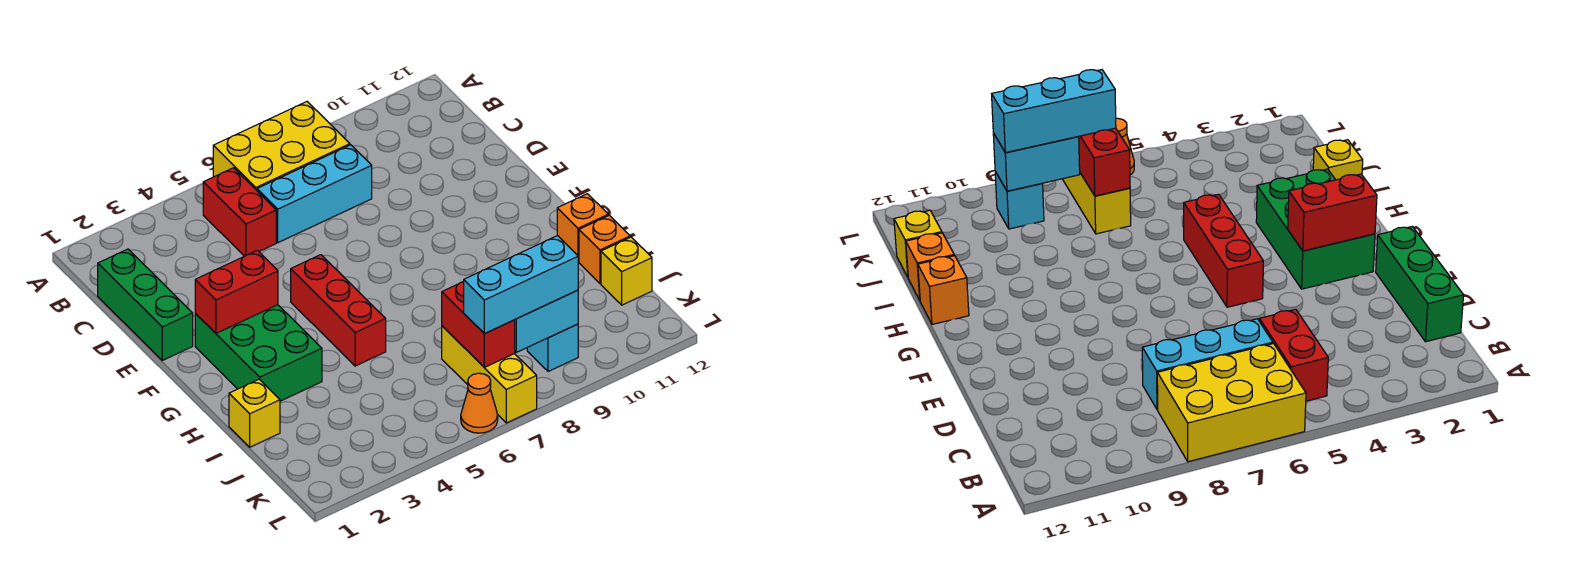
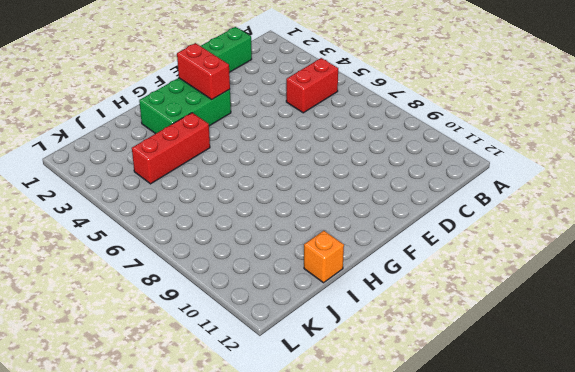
red 1x3 brick [132,113,210,184] -> red 1x3 brick moved to [291,255,386,366]
none -> yellow 2x3 brick [213,102,350,190]
none -> cyan 1x3 brick [257,145,372,243]
none -> orange 1x1 brick [557,194,608,262]

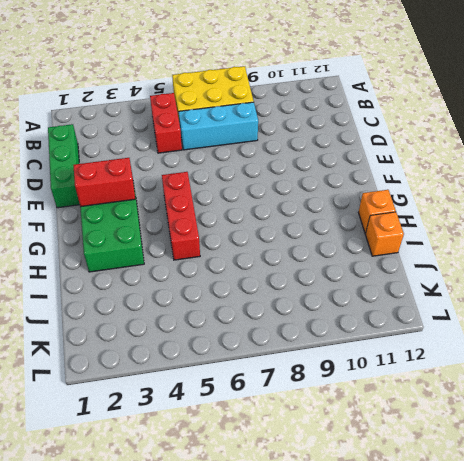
none -> yellow 1x1 brick [229,379,280,447]
none -> yellow 1x3 brick [442,326,537,423]
none -> yellow 1x1 brick [601,237,652,305]

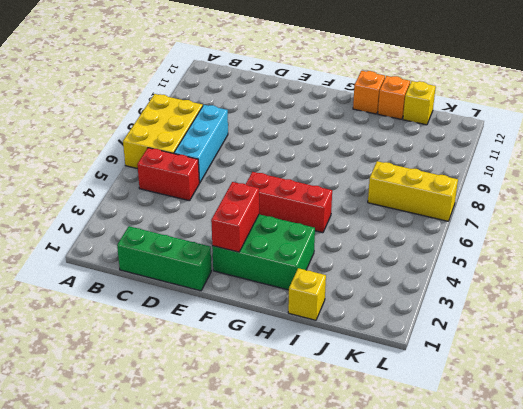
none -> cyan 1x1 brick [527,324,578,372]
none -> orange 1x1 cone [461,373,498,433]
none -> red 1x2 brick [442,282,515,367]

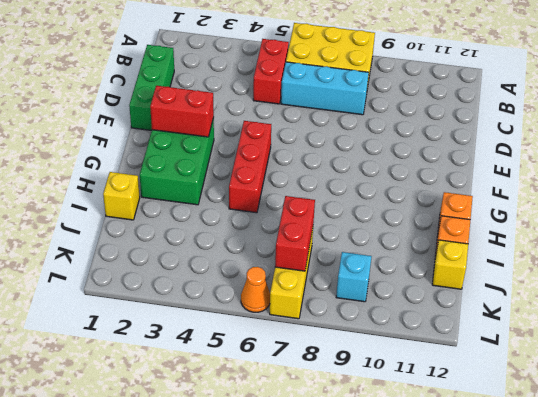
none -> cyan 1x2 brick [515,290,578,352]
none -> cyan 1x3 brick [464,236,578,334]

